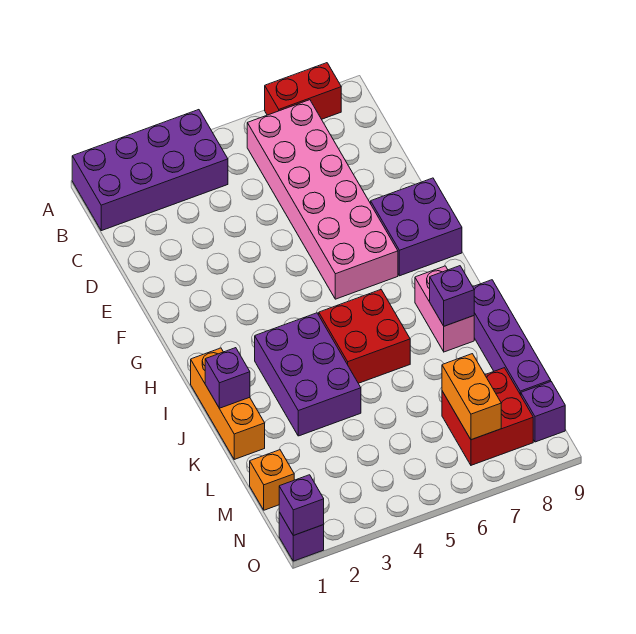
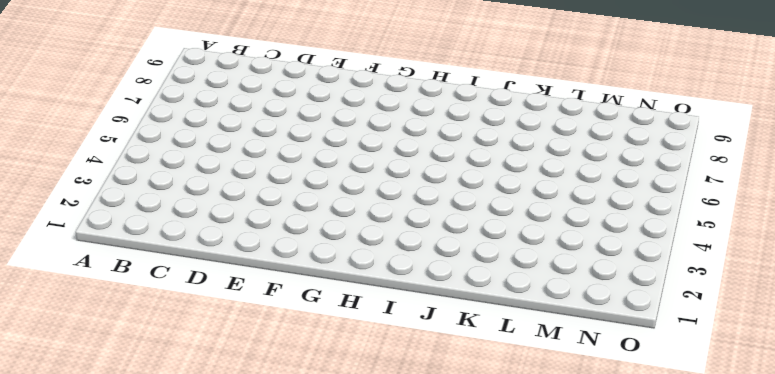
none -> purple 2x4 brick [72,110,228,231]
none -> red 1x2 brick [265,63,341,119]
none -> pink 2x6 brick [247,100,398,299]

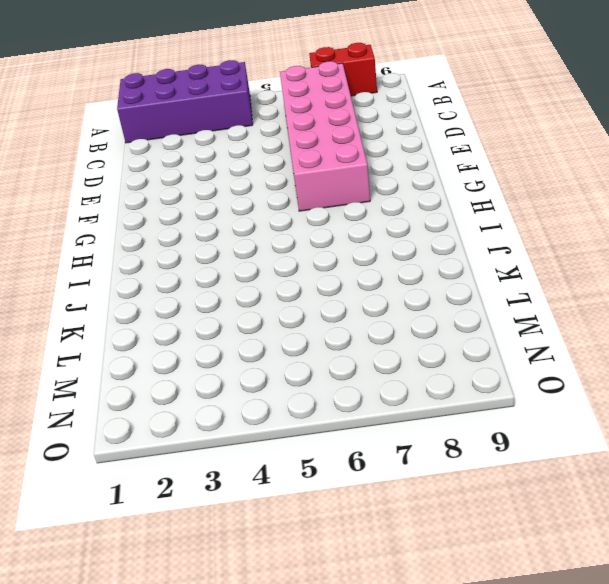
none -> purple 2x2 brick [371,178,462,276]
none -> orange 1x3 brick [191,348,265,459]
none -> purple 2x3 brick [255,313,361,436]

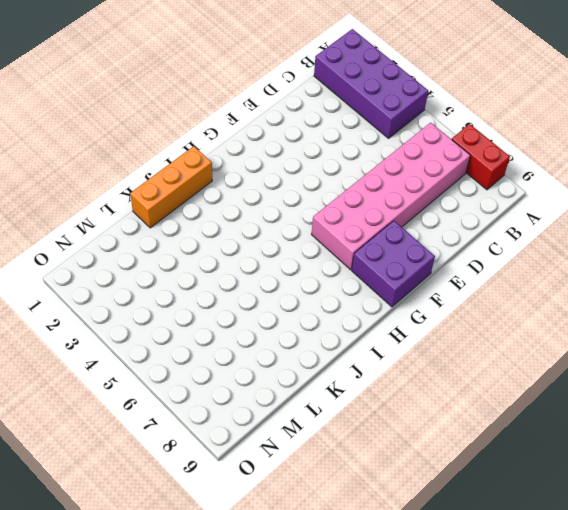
none -> purple 2x3 brick [255,313,361,436]
none -> red 2x2 brick [319,290,410,383]
none -> pink 1x2 brick [415,266,474,352]

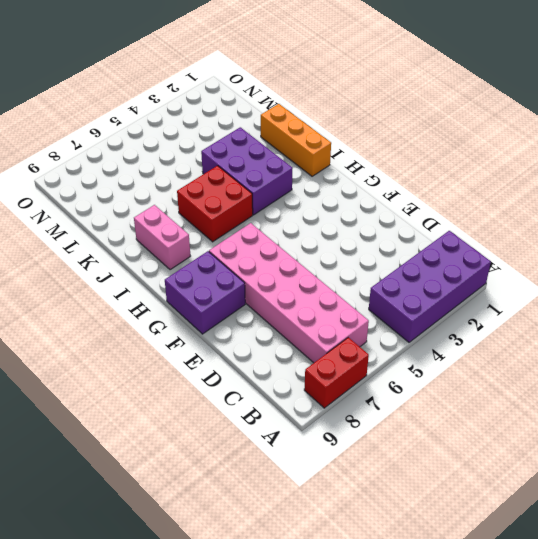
none -> purple 1x4 brick [473,280,551,395]
none -> orange 1x1 brick [250,450,294,510]
none -> red 2x2 brick [442,368,533,465]

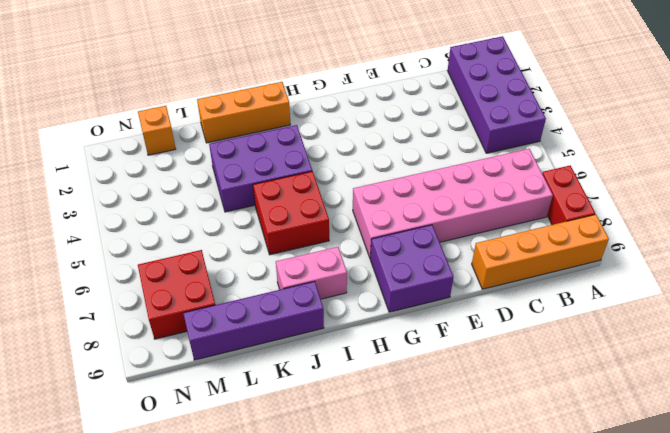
orange 1x4 brick [472,215,609,289] -> none
none -> purple 1x1 brick [521,382,565,442]
none -> purple 1x1 brick [279,512,324,561]
none -> purple 1x1 brick [205,348,250,408]

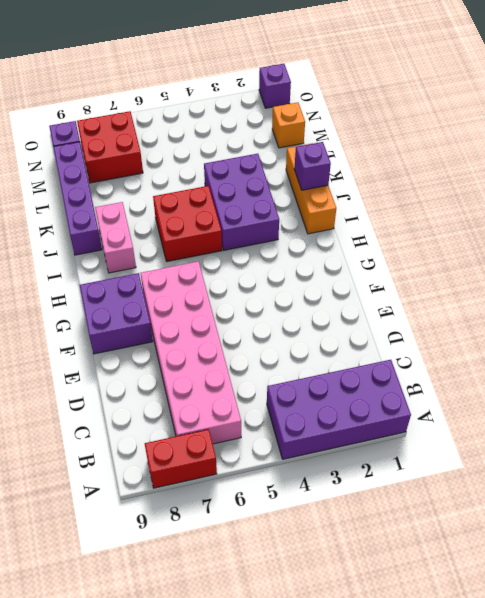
none -> purple 1x1 brick [430,266,474,326]
none -> orange 1x2 brick [442,354,501,440]
none -> purple 1x1 brick [279,475,324,535]

